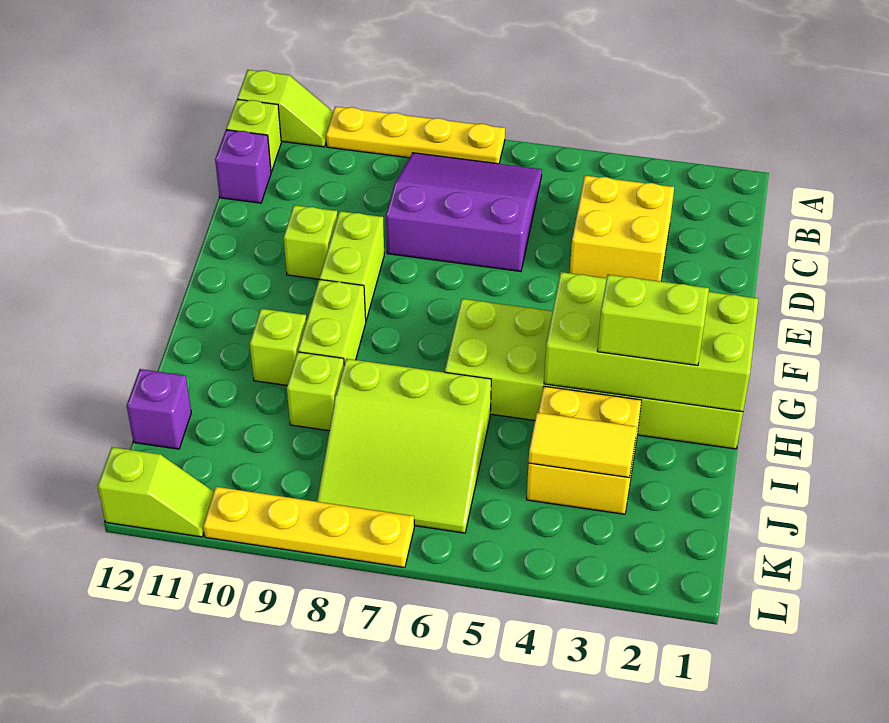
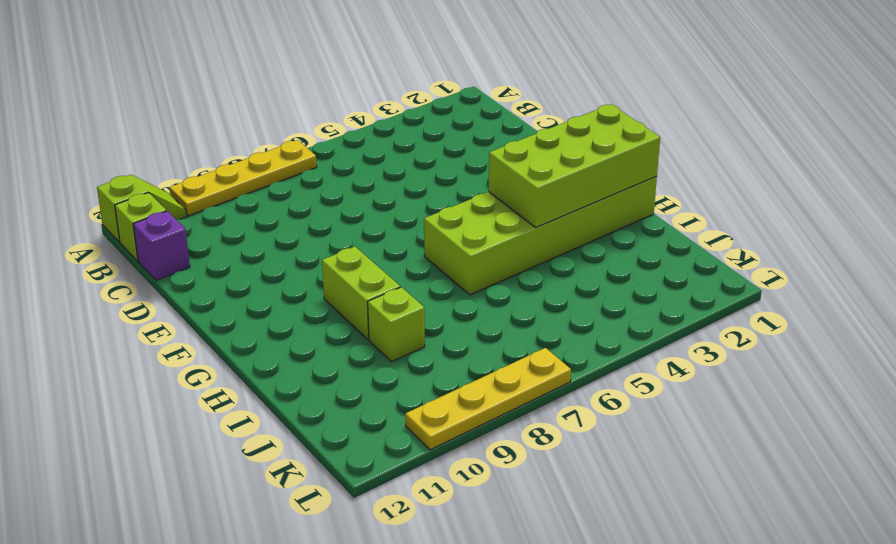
none -> purple 3x3 slope [386,153,542,271]
none -> yellow 2x2 brick [570,176,674,281]
none -> lime 1x2 brick [320,211,384,320]

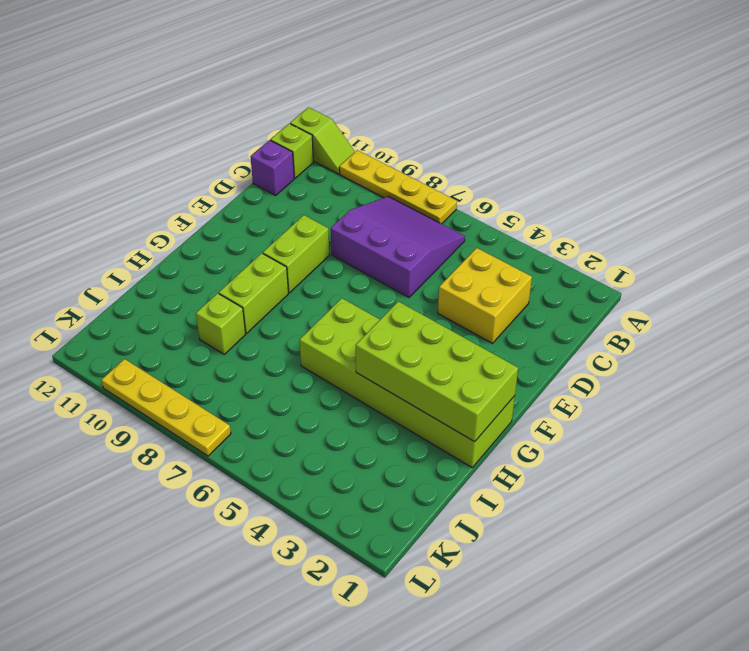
none -> lime 1x1 brick [284,205,338,279]
none -> lime 1x1 brick [250,309,307,385]
none -> yellow 2x2 brick [527,386,641,514]

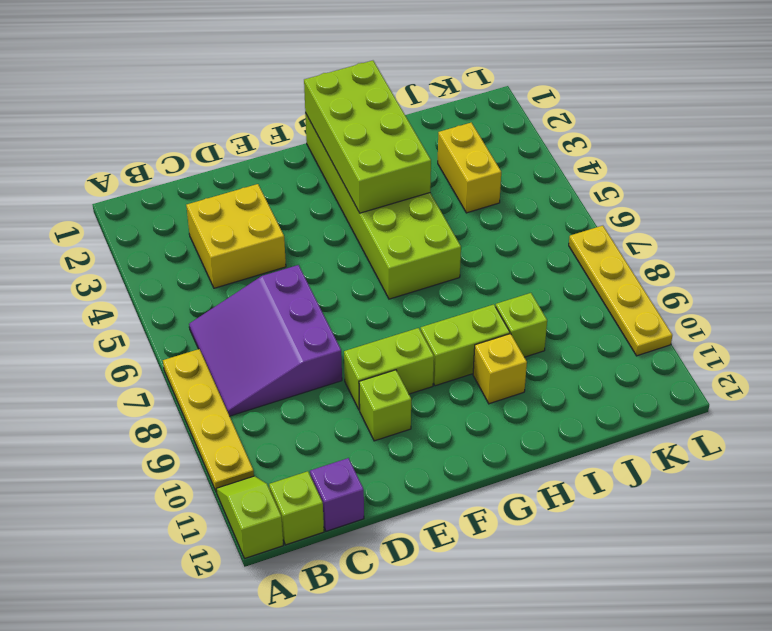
yellow 1x1 brick [473,334,527,404] -> lime 1x1 brick [250,309,307,385]
yellow 1x2 brick [438,123,501,213] -> yellow 2x2 brick [527,386,641,514]
none -> lime 3x3 slope [317,359,491,533]
none -> purple 1x1 brick [127,369,191,449]
none -> lime 1x2 slope [98,447,214,537]

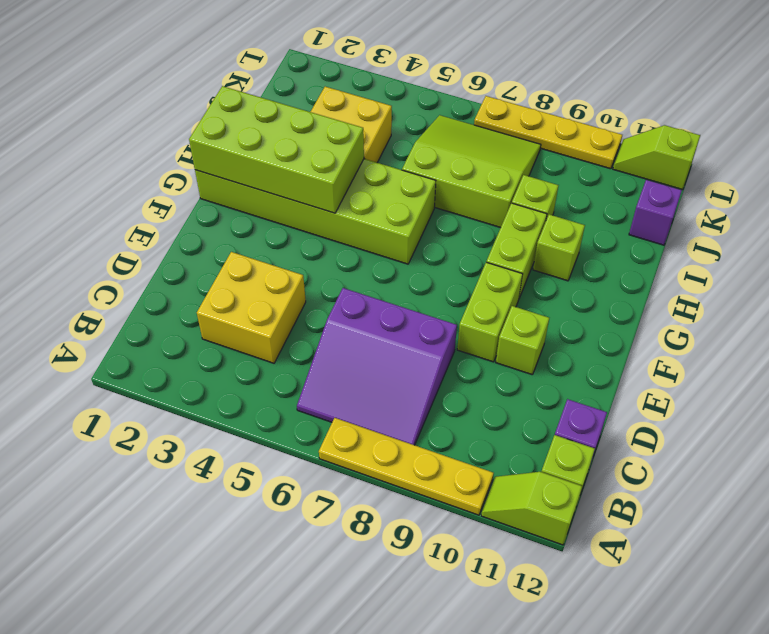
none -> yellow 1x2 tile [529,413,637,478]
none -> lime 1x2 brick [597,275,709,365]

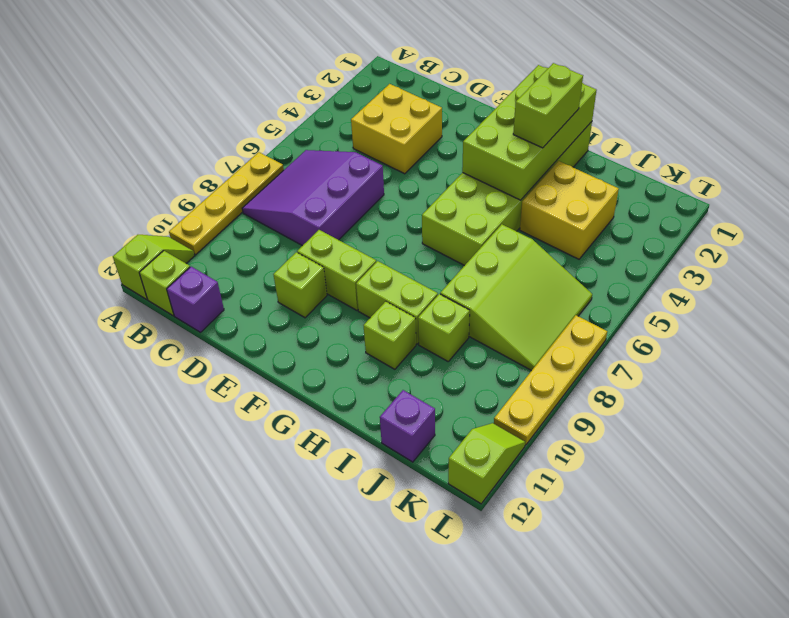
none -> yellow 1x2 tile [529,413,637,478]

